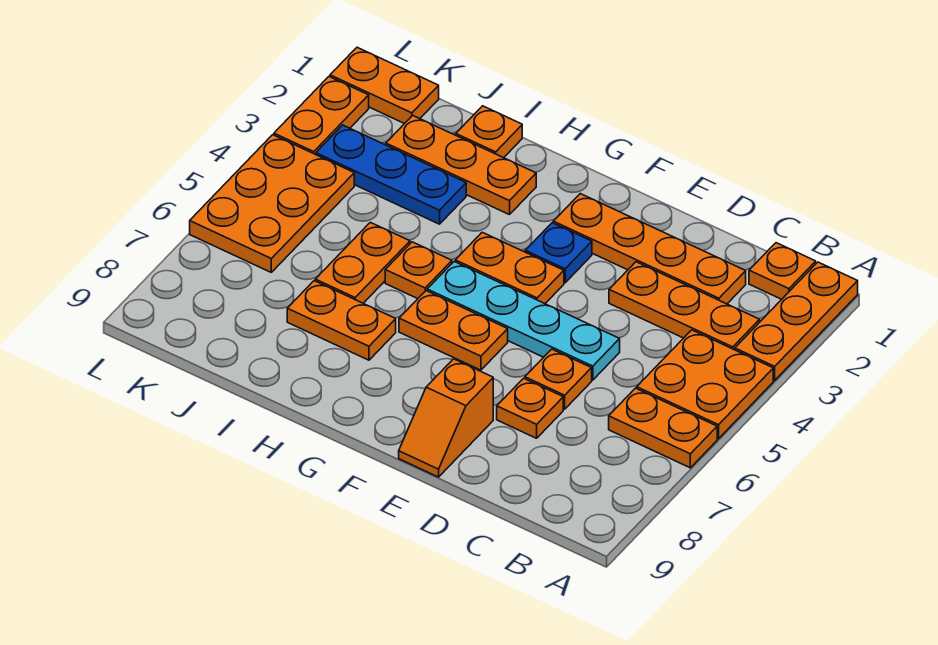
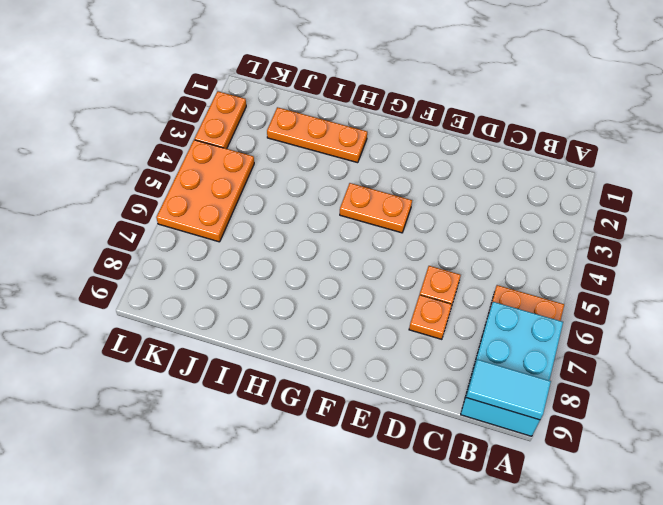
cyan 2x3 brick [461,302,563,436] -> none
cyan 1x2 tile [466,359,551,420] -> none
none -> orange 1x3 plate [735,262,858,380]
none -> orange 2x2 plate [637,330,773,439]
none -> orange 1x1 plate [749,243,816,299]

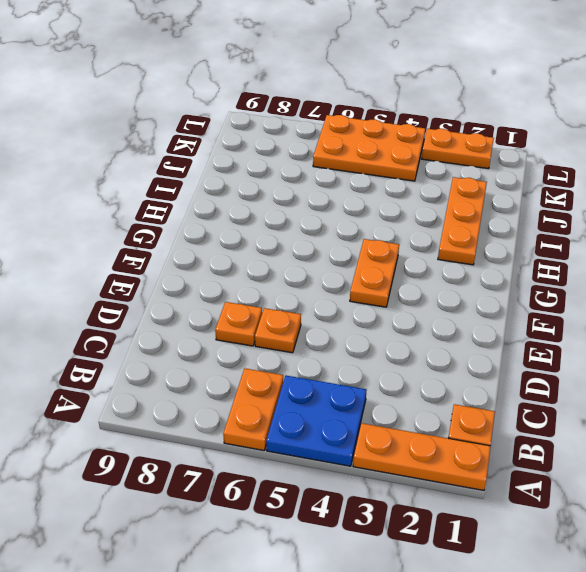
blue 2x2 plate [266,376,366,466] -> orange 2x2 plate [637,330,773,439]
none -> orange 1x3 plate [609,262,760,350]
none -> orange 1x4 plate [553,194,746,304]
none -> cyan 1x4 plate [427,262,620,380]

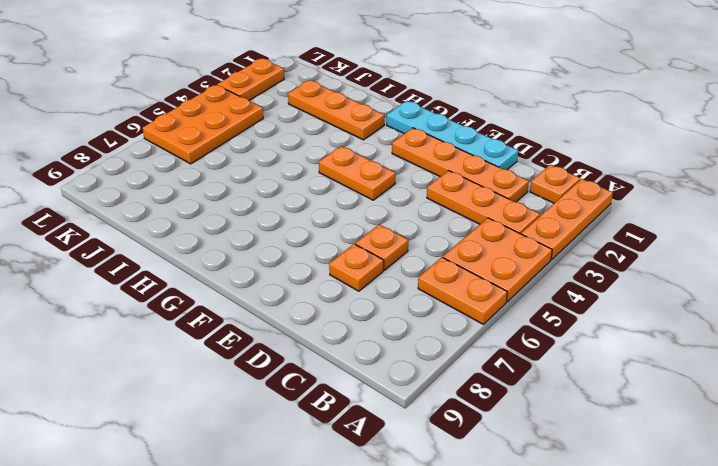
cyan 1x4 plate [387,101,518,170] -> cyan 1x4 plate moved to [427,262,620,380]
none -> orange 1x2 slope [399,359,493,477]
none -> blue 1x1 plate [525,223,592,283]
none -> orange 1x2 plate [399,291,508,370]

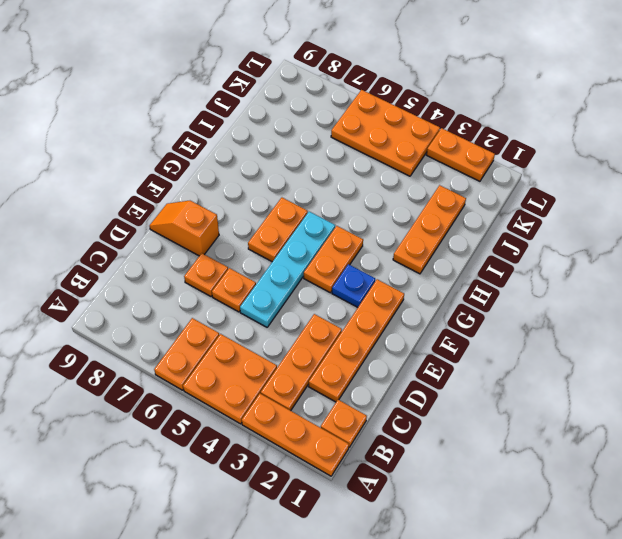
none -> orange 1x1 plate [385,242,452,299]
none -> orange 1x2 plate [287,281,396,360]
none -> orange 1x1 plate [456,106,522,158]

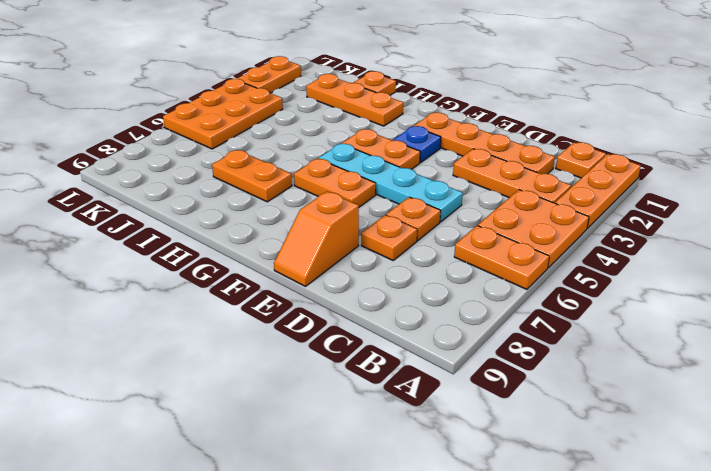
none -> orange 1x1 plate [385,242,452,299]
none -> blue 1x3 plate [316,125,466,224]
none -> orange 1x2 plate [315,222,410,303]

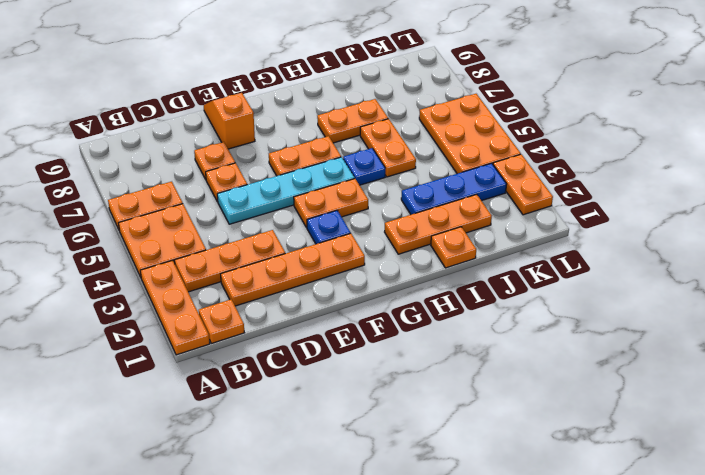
blue 1x1 plate [343,148,385,185] -> orange 1x1 plate [385,242,452,299]
none -> orange 1x2 plate [330,47,439,124]

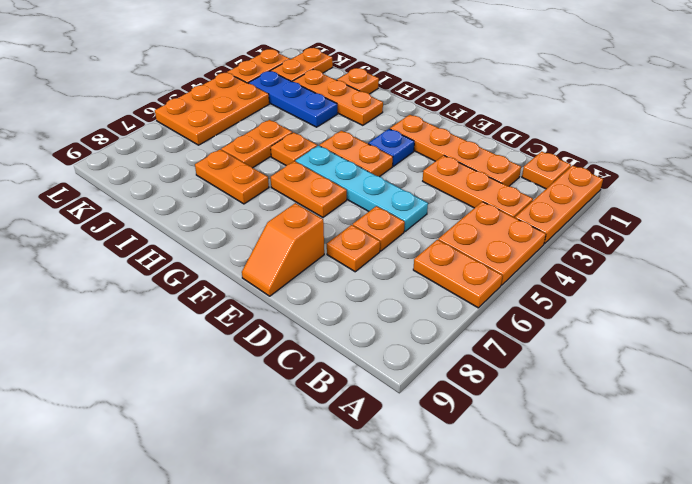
orange 1x2 plate [271,48,333,82] -> orange 1x2 plate turned to [330,47,439,124]

